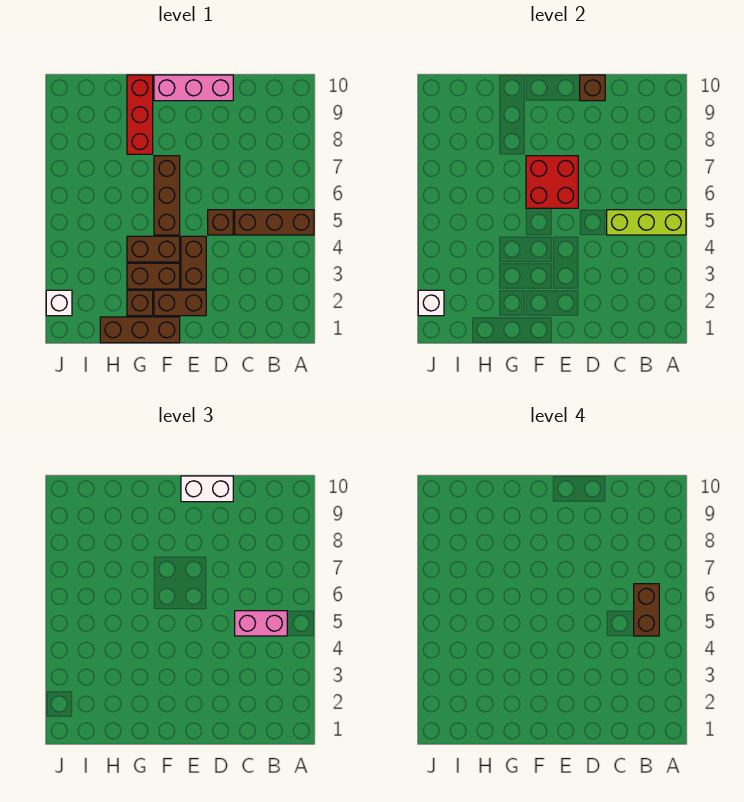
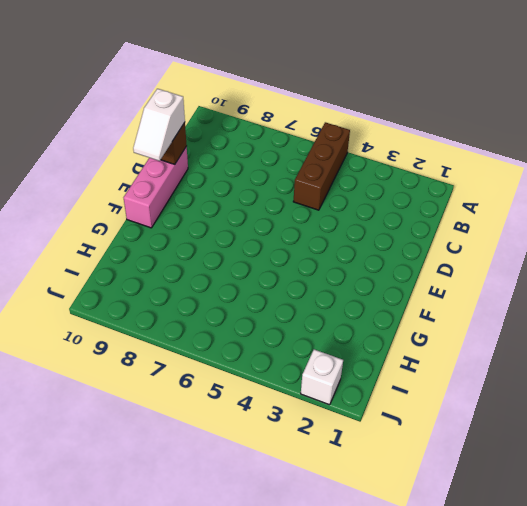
white 1x2 slope [133,89,185,161] -> white 1x2 brick [181,476,233,502]
none -> brown 1x1 brick [208,210,233,235]
none -> brown 1x2 brick [154,290,206,316]
none -> brown 1x2 brick [181,236,206,289]

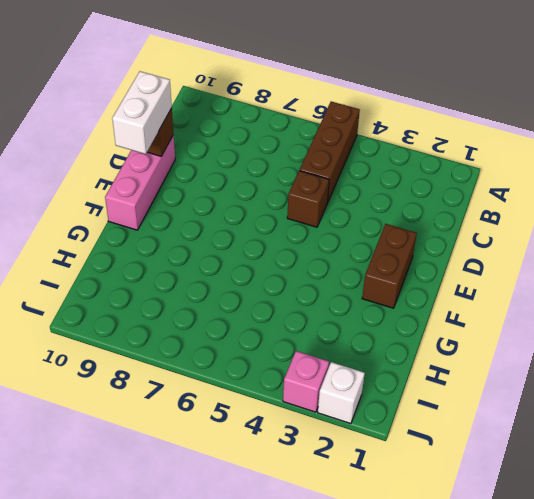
pink 1x1 brick [283,351,329,412] -> none
none -> brown 1x2 brick [181,236,206,289]
none -> brown 1x3 brick [100,317,180,343]
none -> brown 1x2 brick [127,263,180,289]

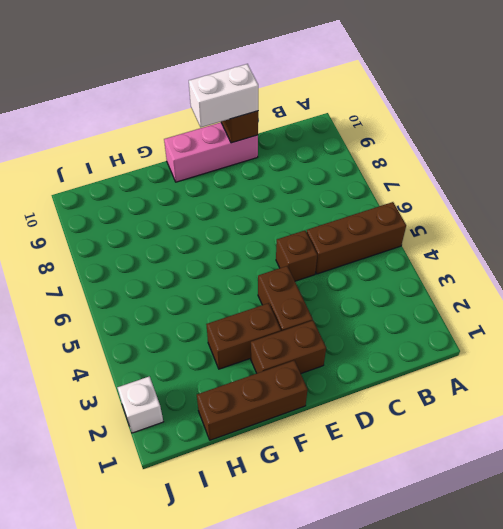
none -> brown 1x2 brick [127,236,180,262]
none -> brown 1x3 brick [154,156,180,235]
none -> brown 1x1 brick [127,290,153,316]

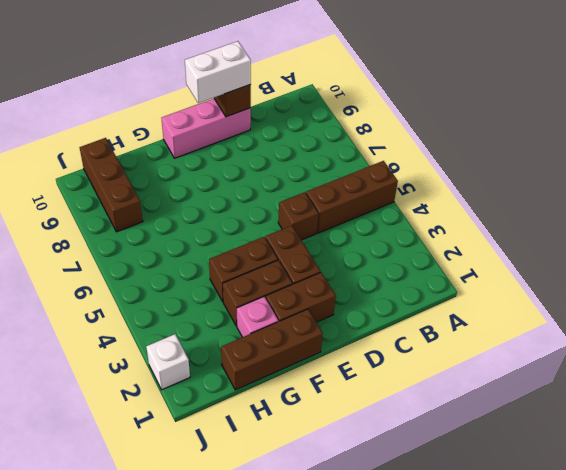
pink 1x1 brick [237,297,278,337] -> brown 1x1 brick [127,290,153,316]
brown 1x3 brick [80,138,143,232] -> brown 1x3 brick moved to [154,156,180,235]
none -> red 1x3 brick [127,75,153,154]
none -> lime 1x3 brick [607,210,686,235]
none -> red 2x2 brick [526,156,578,208]

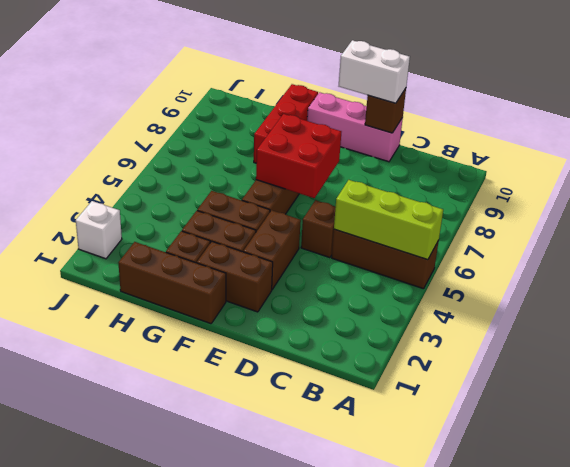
none -> white 1x1 brick [418,290,444,316]
none -> pink 1x2 brick [235,611,287,636]
none -> brown 1x2 brick [634,584,659,636]

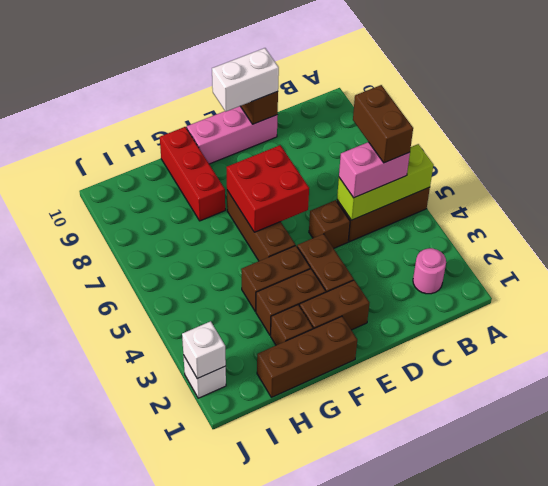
pink 1x1 round brick [413,248,446,294] -> none

